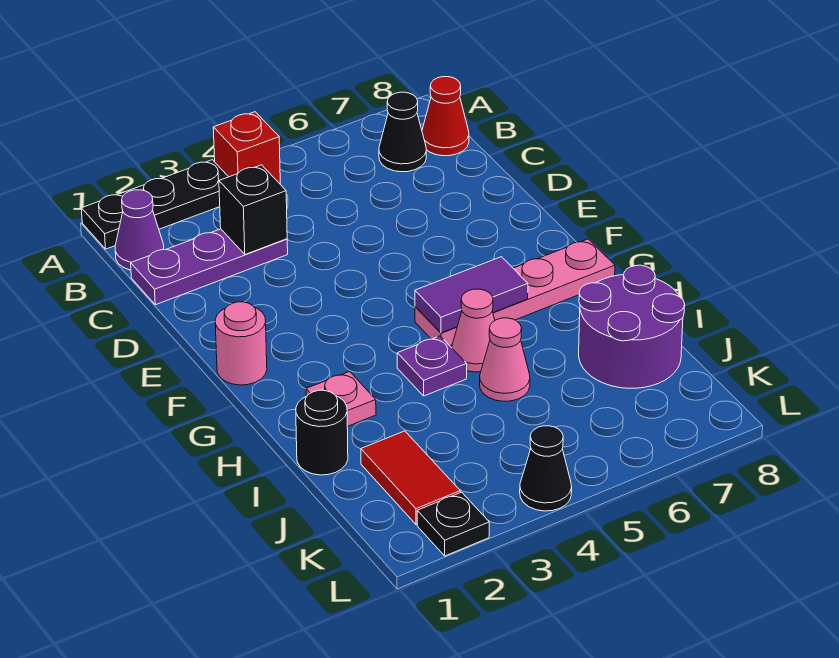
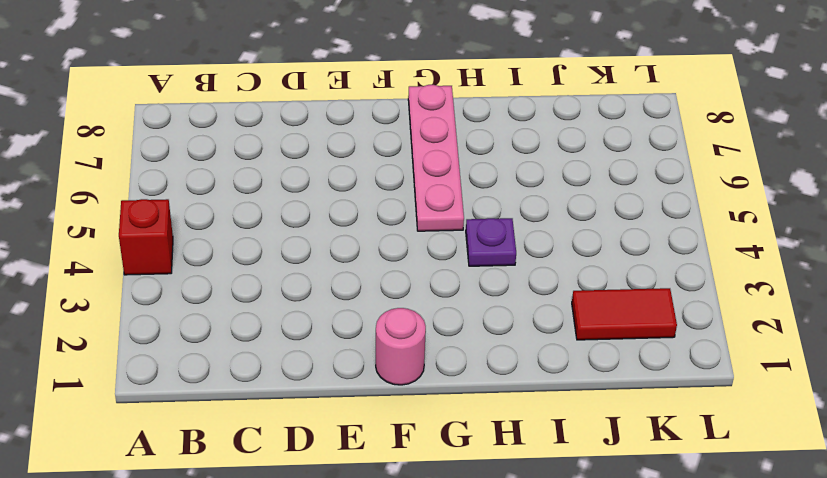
none -> black 1x3 plate [81,160,228,249]
none -> purple 1x1 cone [115,190,164,270]
none -> black 1x1 cone [379,92,426,172]

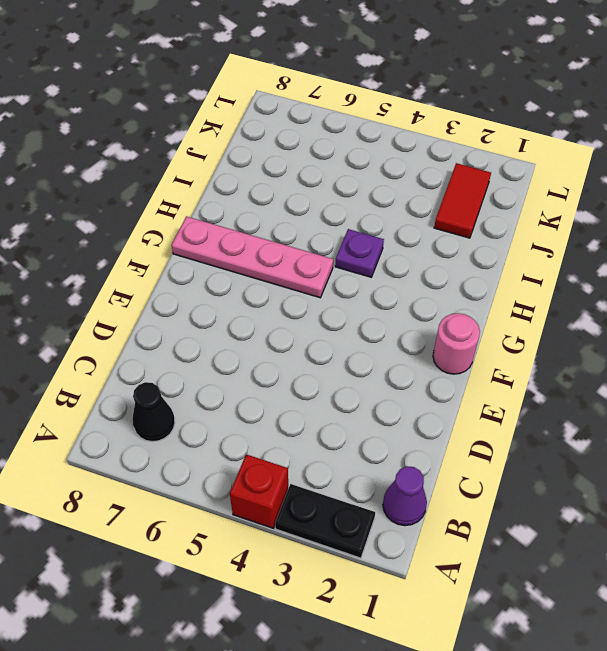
black 1x2 plate [275,484,375,558] -> black 1x3 plate [81,160,228,249]
none -> red 1x1 cone [422,77,469,156]
none -> purple 1x3 plate [131,229,288,305]
none -> pink 1x1 plate [306,372,376,427]

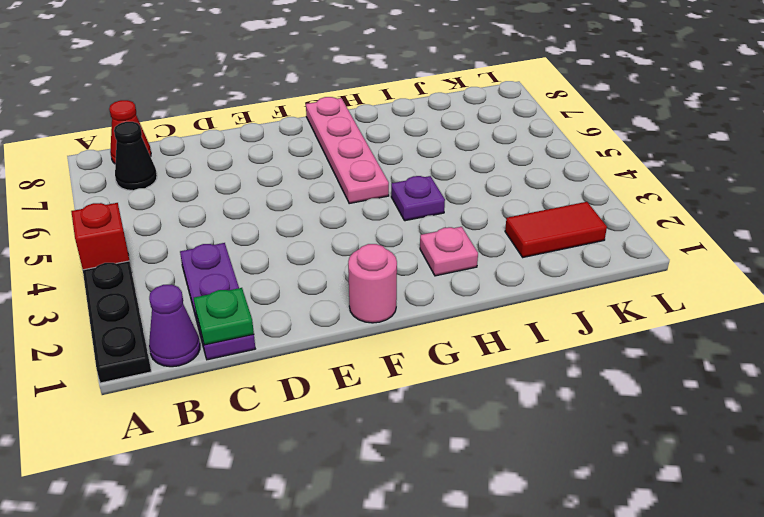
green 1x1 plate [194,288,254,345] -> none
none -> pink 1x1 cone [452,289,495,372]
none -> black 1x1 round brick [296,390,348,475]
none -> pink 1x1 cone [480,318,530,401]

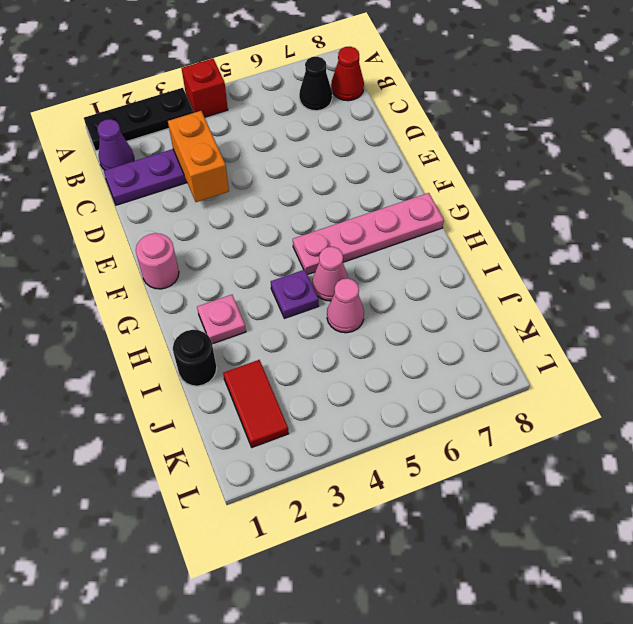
orange 1x2 brick [168,111,229,202] -> black 1x1 brick [219,165,287,254]
none -> purple 2x2 round brick [579,265,685,388]
none -> black 1x1 plate [417,492,489,556]
none -> black 1x1 cone [520,426,572,511]

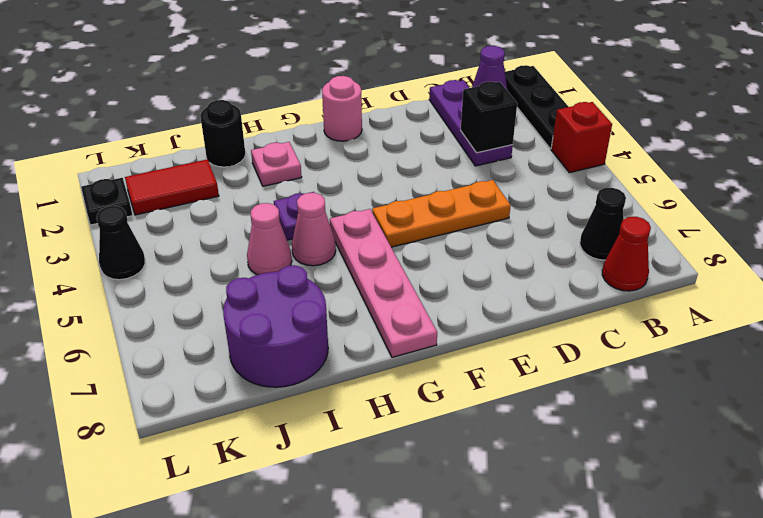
orange 1x3 plate [372,180,511,247] -> none
none -> purple 1x2 tile [415,257,528,333]

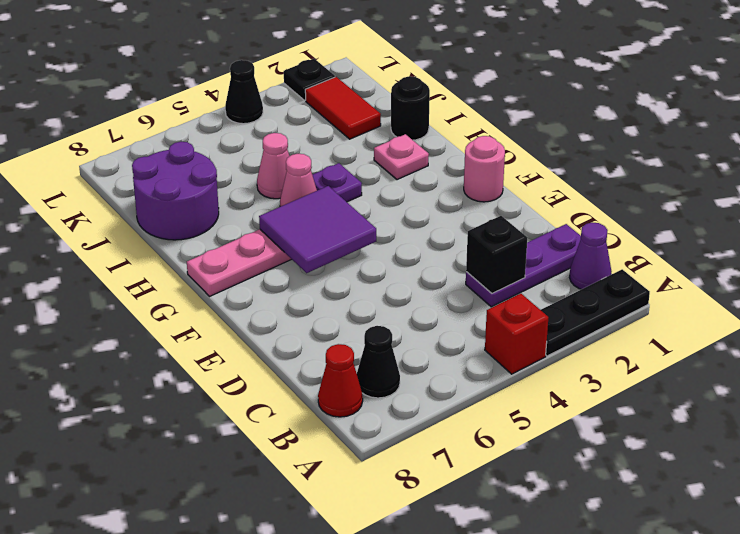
purple 2x2 tile [259,186,376,273] -> purple 1x2 tile [415,257,528,333]

